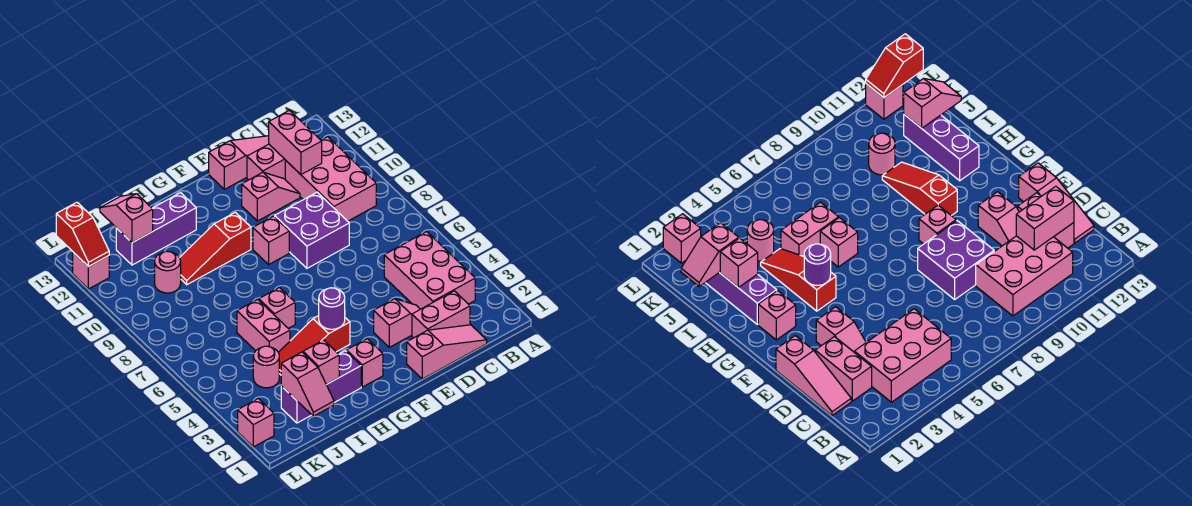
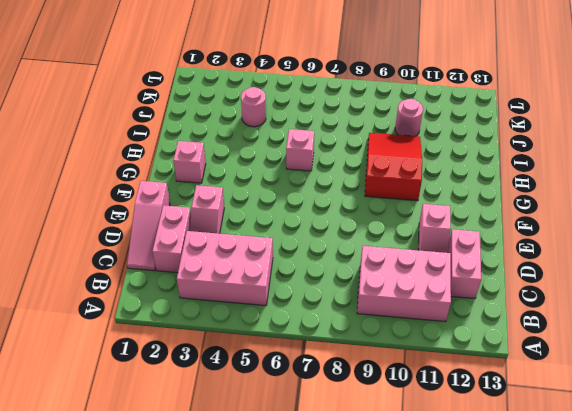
red 2x3 slope [365,133,422,201] -> red 1x3 slope [180,212,251,285]
none -> pink 1x3 slope [209,136,269,189]
none -> purple 2x2 brick [275,192,349,268]
none -> pink 1x1 brick [253,216,289,264]

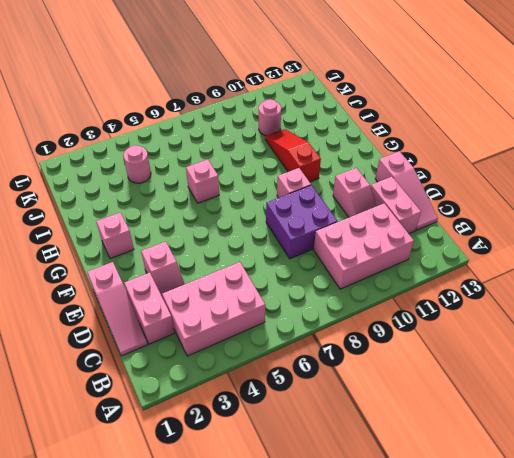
none -> red 1x3 slope [278,316,350,375]
none -> purple 1x3 brick [281,351,361,423]
none -> purple 1x3 brick [116,193,196,265]

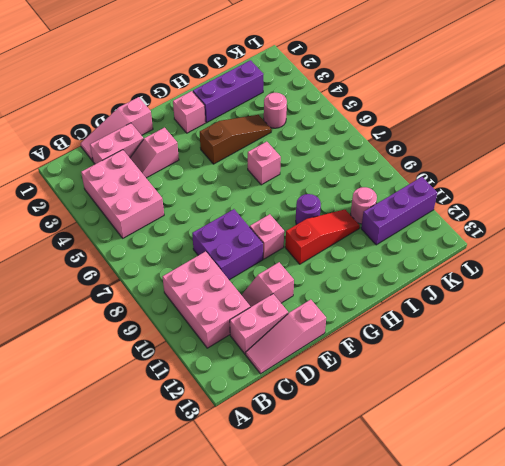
brown 1x3 slope [200,115,272,164] -> red 1x3 slope [278,316,350,375]
purple 1x1 round brick [296,194,321,225] -> purple 1x1 round brick moved to [319,288,345,329]
purple 1x3 brick [361,177,437,245] -> purple 1x3 brick moved to [116,193,196,265]
none -> pink 1x2 brick [237,299,290,352]
none -> pink 1x1 brick [238,399,274,447]
none -> pink 1x1 brick [73,252,109,289]

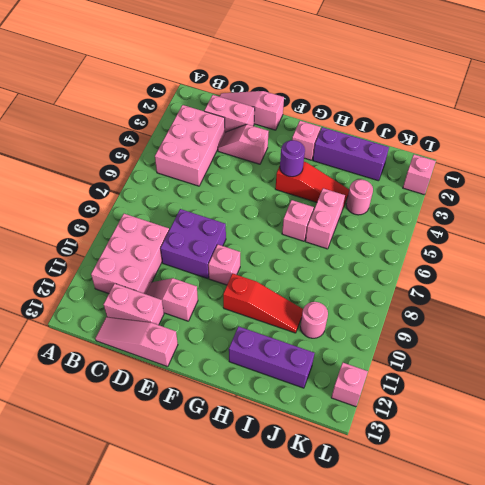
none -> pink 1x2 brick [269,110,322,174]
none -> pink 1x1 brick [303,340,339,384]
none -> pink 1x2 slope [281,352,334,416]

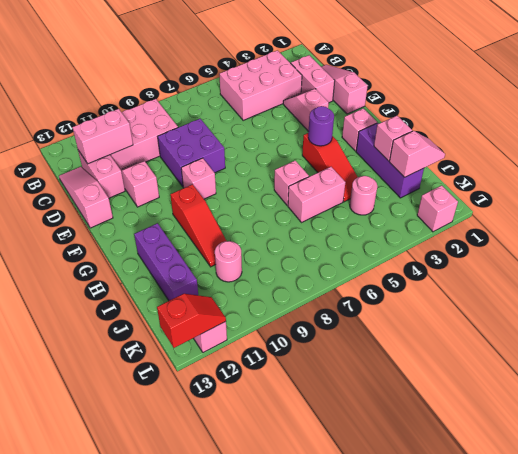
none -> pink 1x2 slope [100,194,153,243]

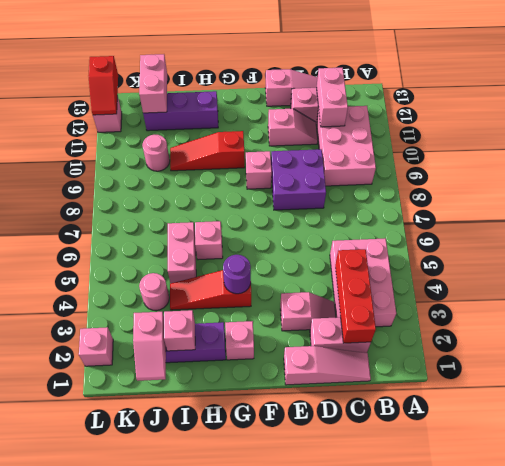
red 1x3 brick [335,249,376,343] -> none
pink 1x2 brick [139,54,167,113] -> pink 1x2 slope [100,194,153,243]

